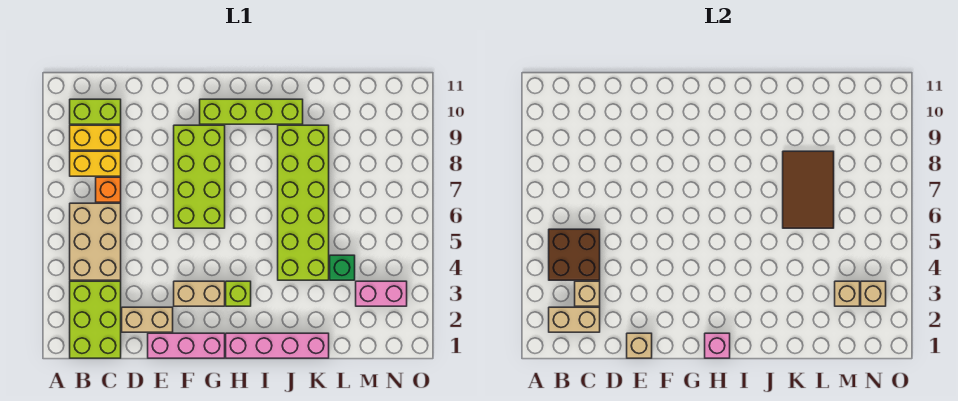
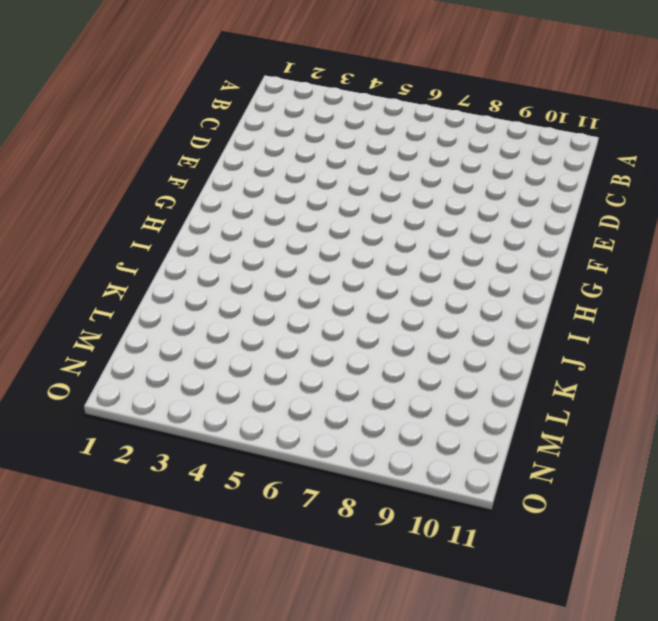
none -> lime 2x3 brick [70,281,121,358]
none -> tan 2x3 brick [70,203,121,280]
none -> yellow 1x2 brick [70,151,121,176]

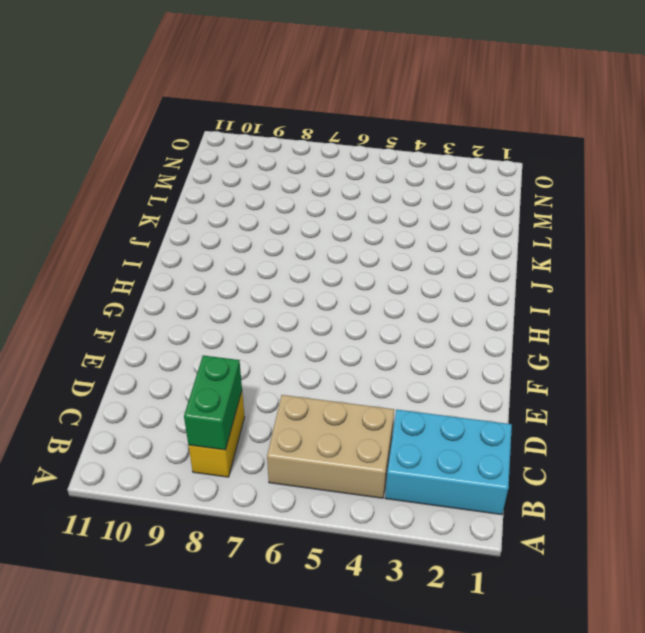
cyan 2x3 brick [385,410,512,515] -> lime 2x3 brick [70,281,121,358]
green 1x2 brick [184,355,242,450] -> none
none -> yellow 1x2 brick [70,125,121,150]
none -> lime 1x2 brick [70,99,121,124]
none -> orange 1x1 brick [96,177,121,202]

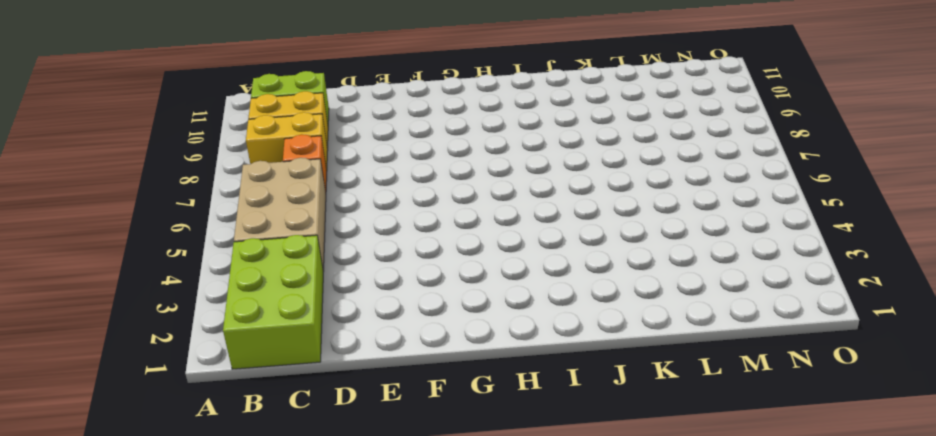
none -> tan 1x2 brick [122,307,173,332]
none -> pink 1x3 brick [148,333,225,358]
none -> tan 1x2 brick [174,281,225,306]

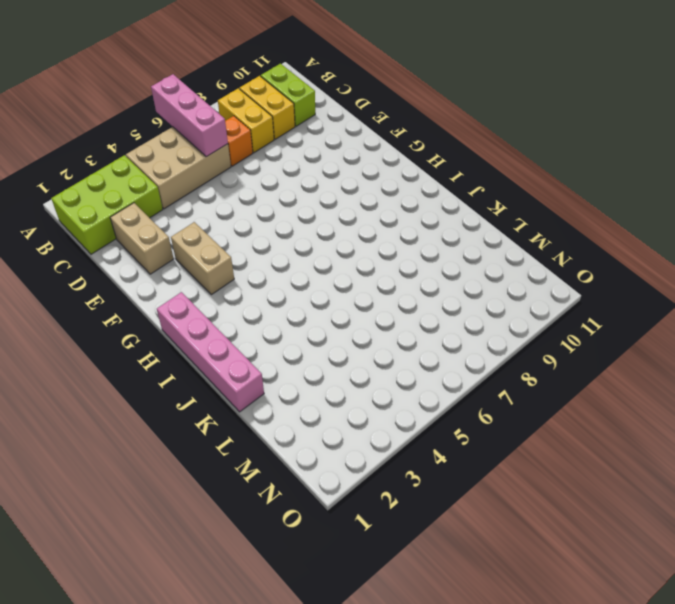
pink 1x3 brick [151,74,228,157] -> pink 1x3 brick moved to [148,333,225,358]
none -> lime 2x4 brick [174,125,225,228]
none -> lime 1x4 brick [200,99,303,124]
none -> lime 1x1 brick [226,281,251,306]

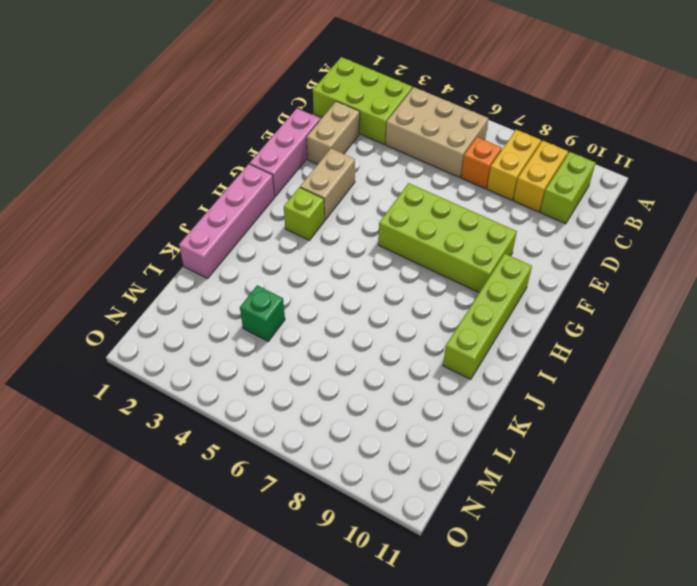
none -> lime 2x6 brick [278,125,329,280]
none -> pink 1x2 brick [356,281,407,306]
none -> tan 1x2 brick [549,307,600,332]

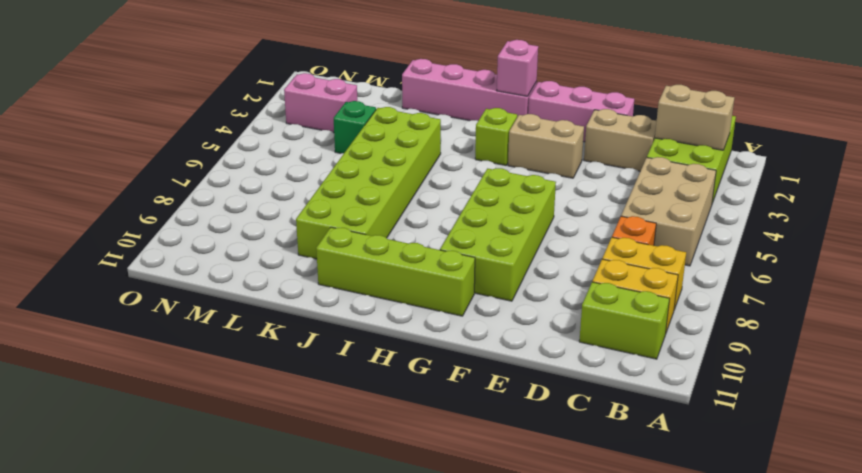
none -> brown 2x2 brick [549,229,600,280]
none -> tan 1x1 brick [575,281,600,306]
none -> tan 1x1 brick [627,333,652,358]

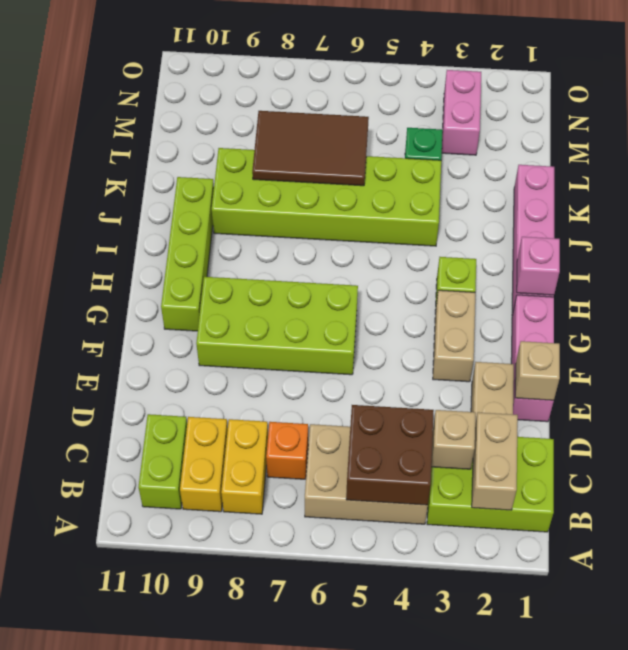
none -> tan 1x1 brick [835,281,860,306]
none -> tan 1x1 brick [861,281,886,306]

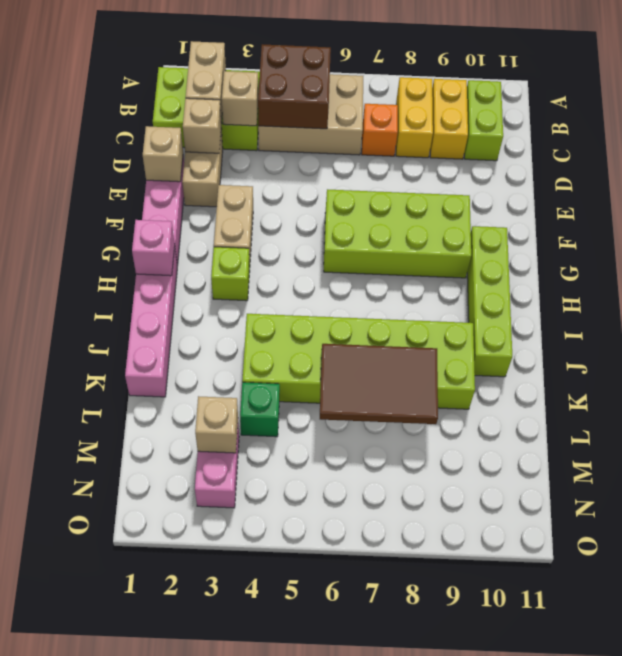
tan 1x1 brick [183,98,221,153] -> tan 1x1 brick moved to [861,281,886,306]

